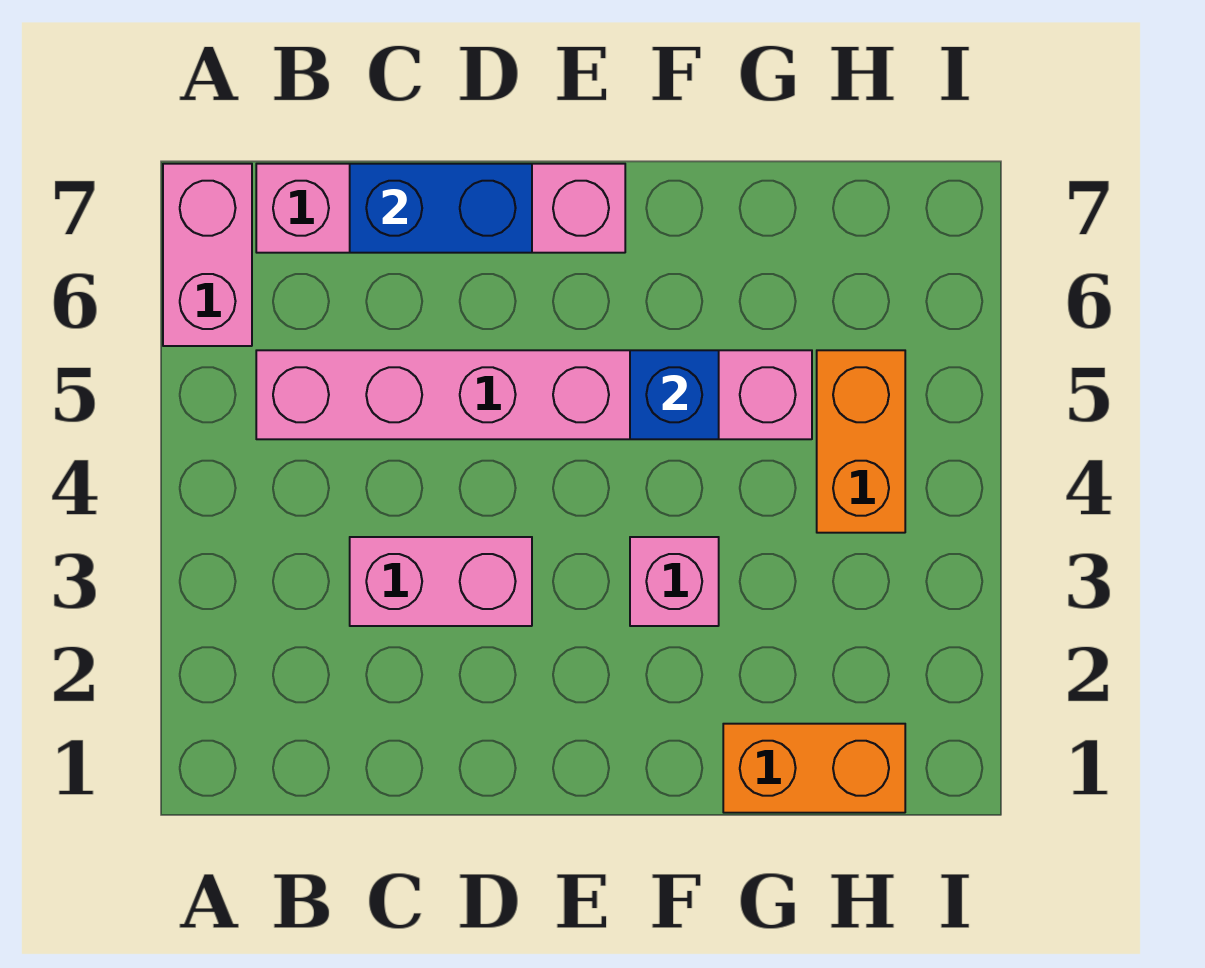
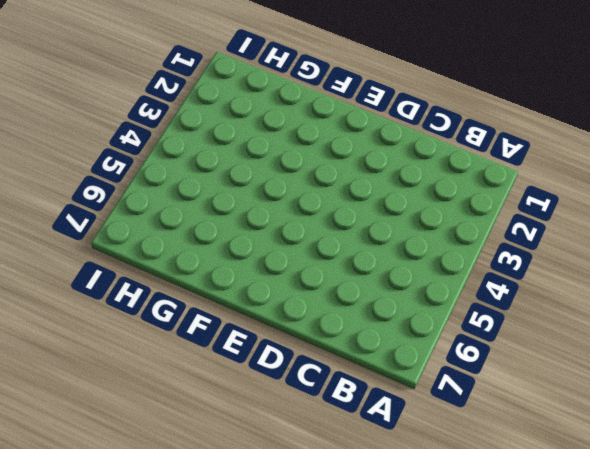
none -> pink 1x2 brick [163,164,252,346]
none -> pink 1x6 brick [256,350,812,439]

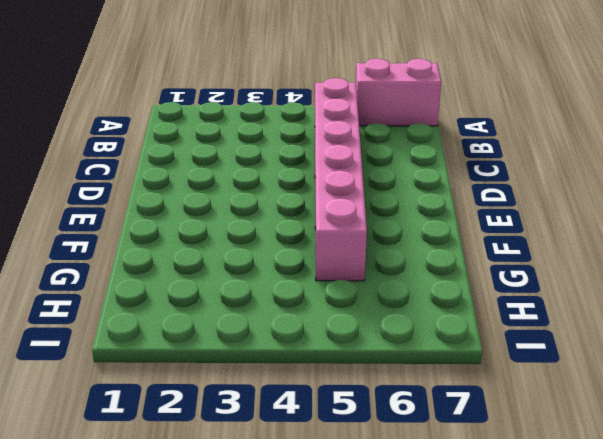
none -> pink 1x4 brick [256,164,625,253]
none -> pink 1x2 brick [350,537,532,626]

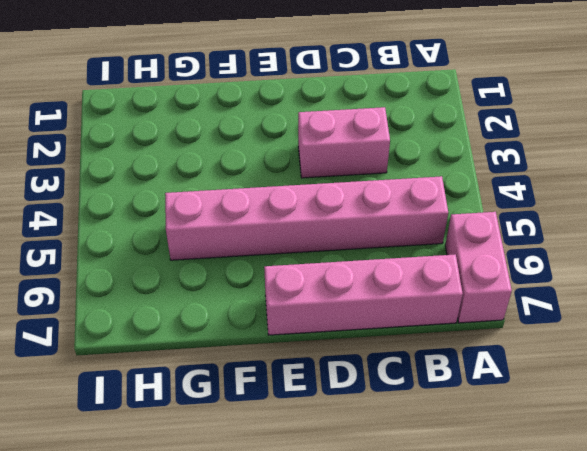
none -> pink 1x1 brick [630,537,719,626]
none -> orange 1x2 brick [723,724,905,813]

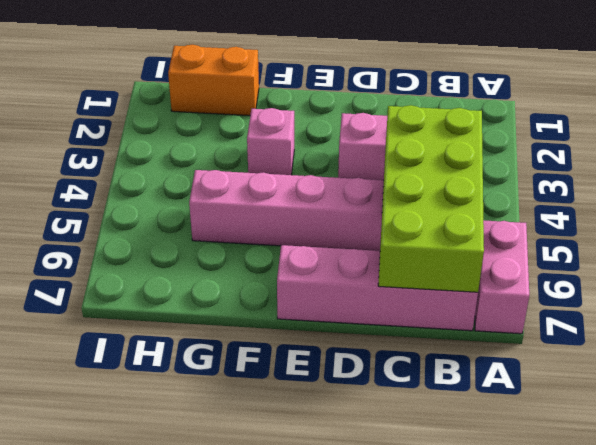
lime 2x4 brick [378,105,484,292] -> blue 1x2 brick [350,164,532,253]
none -> orange 1x2 brick [817,350,905,533]
none -> blue 1x1 brick [630,350,719,439]

